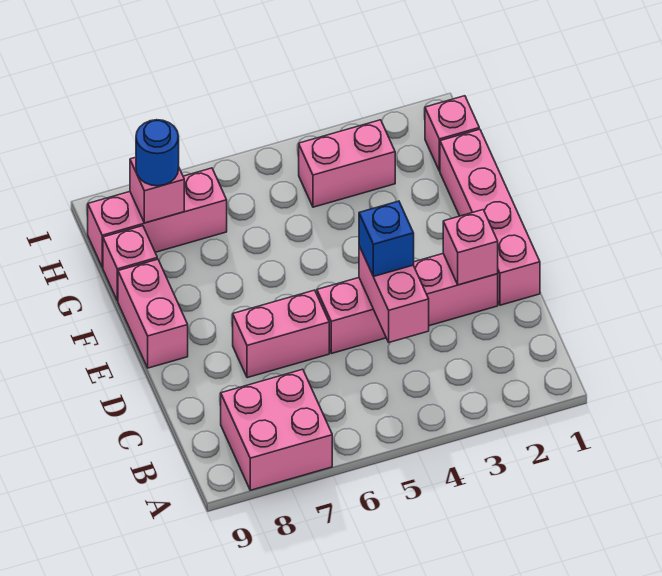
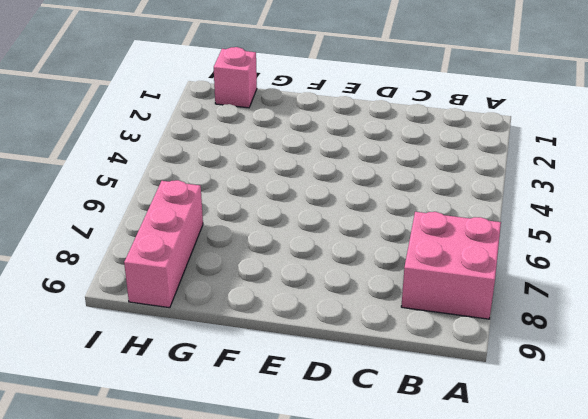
none -> pink 1x4 brick [440,129,540,305]
none -> pink 1x4 brick [317,254,498,354]
none -> pink 1x2 brick [233,290,329,378]

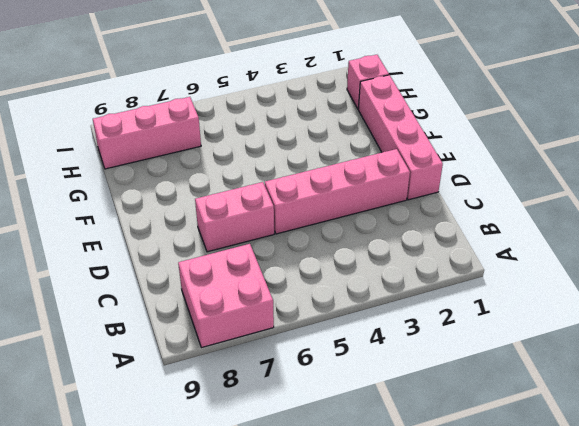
none -> pink 1x2 brick [118,259,188,368]
none -> pink 1x1 brick [103,226,157,301]
none -> pink 1x2 brick [299,120,395,207]

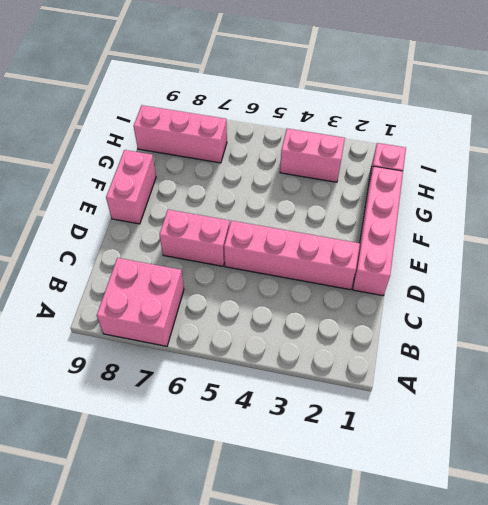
none -> pink 1x1 brick [103,226,157,301]
none -> pink 1x2 brick [359,246,429,342]
none -> pink 1x1 brick [443,210,498,285]

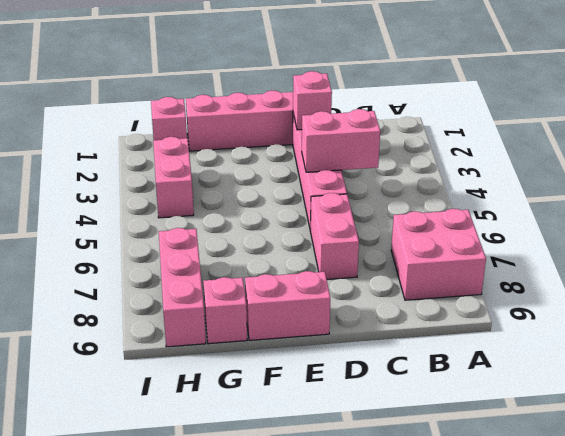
none -> pink 1x1 brick [130,157,184,223]
none -> blue 1x1 brick [359,201,414,277]
none -> blue 1x1 round brick [136,120,179,186]

